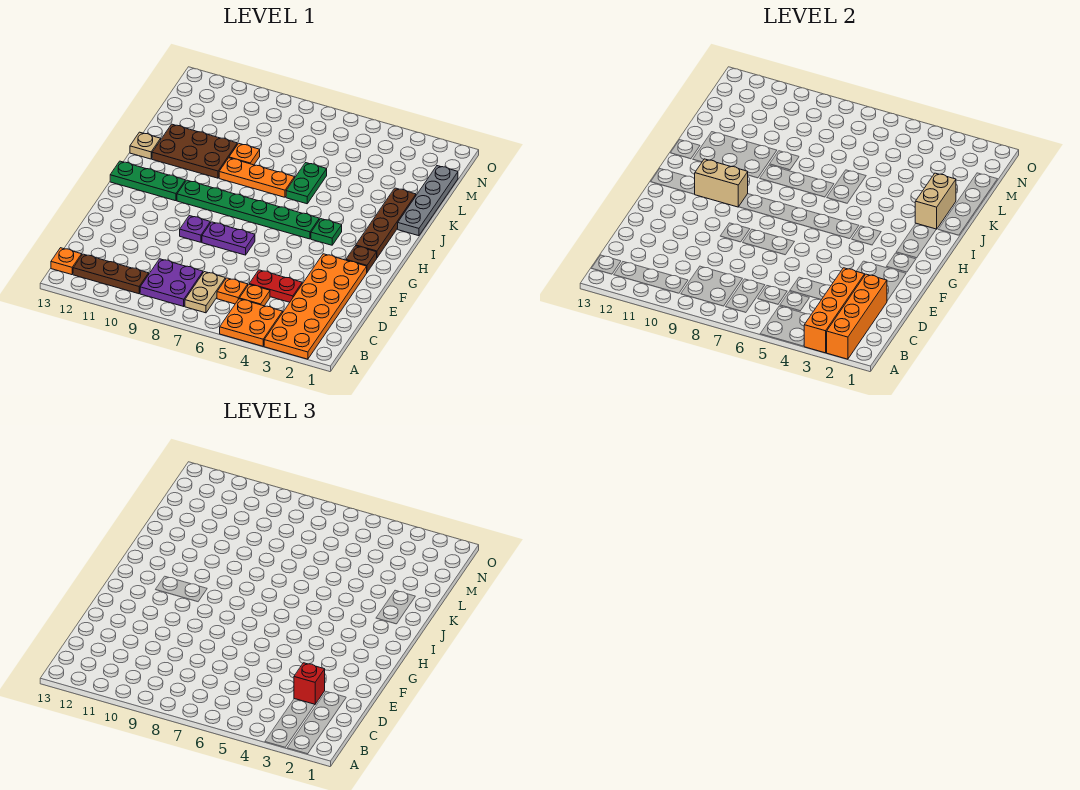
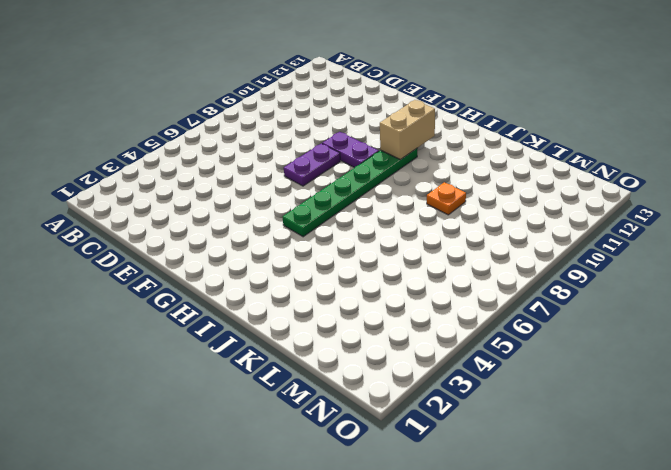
purple 1x2 plate [322,132,379,168] -> purple 1x1 plate [180,216,210,242]
none -> orange 2x6 plate [264,254,367,359]
none -> orange 2x2 plate [220,299,283,346]
none -> tan 1x2 plate [185,272,225,313]

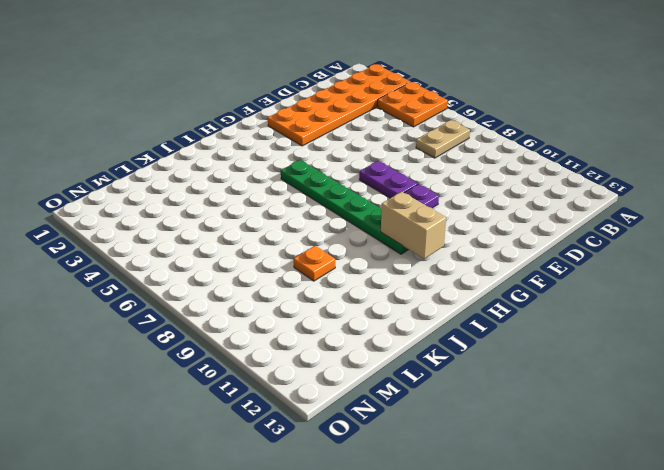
none -> purple 2x2 plate [140,259,203,306]
none -> brown 1x3 plate [73,254,149,294]
none -> orange 1x1 plate [51,248,82,275]

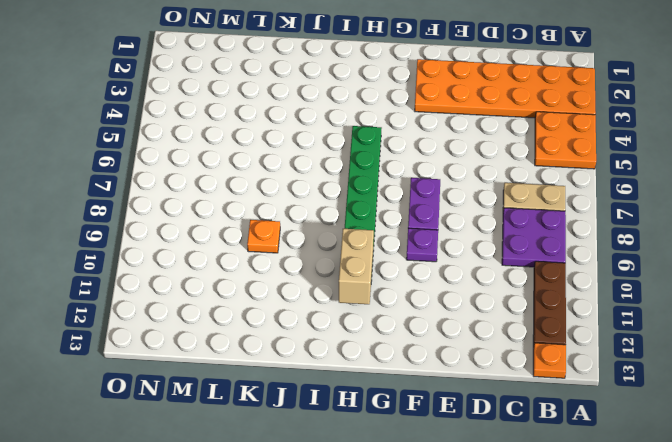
none -> orange 1x1 plate [239,284,270,306]
none -> orange 1x1 plate [217,278,248,304]
none -> red 1x2 plate [250,270,302,302]

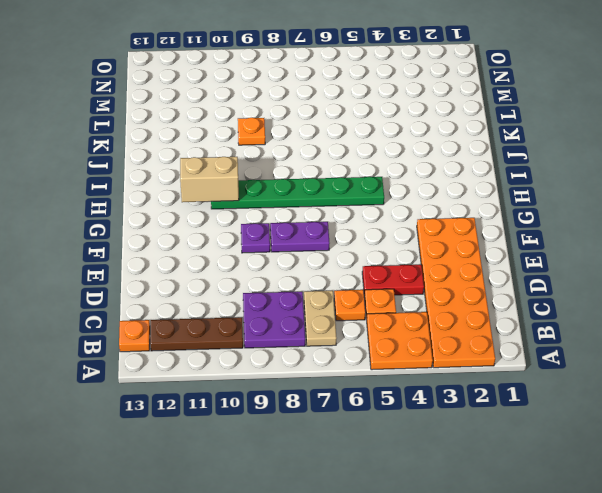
none -> brown 1x1 plate [346,246,377,272]
none -> brown 1x4 plate [356,188,416,258]
none -> green 1x1 plate [311,219,342,245]

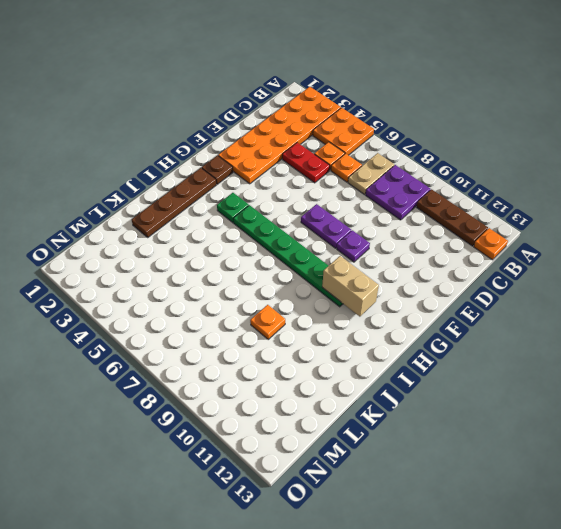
none -> green 1x3 plate [110,161,185,201]
none -> grey 1x4 plate [398,166,458,236]
none -> green 1x2 plate [286,163,327,204]

